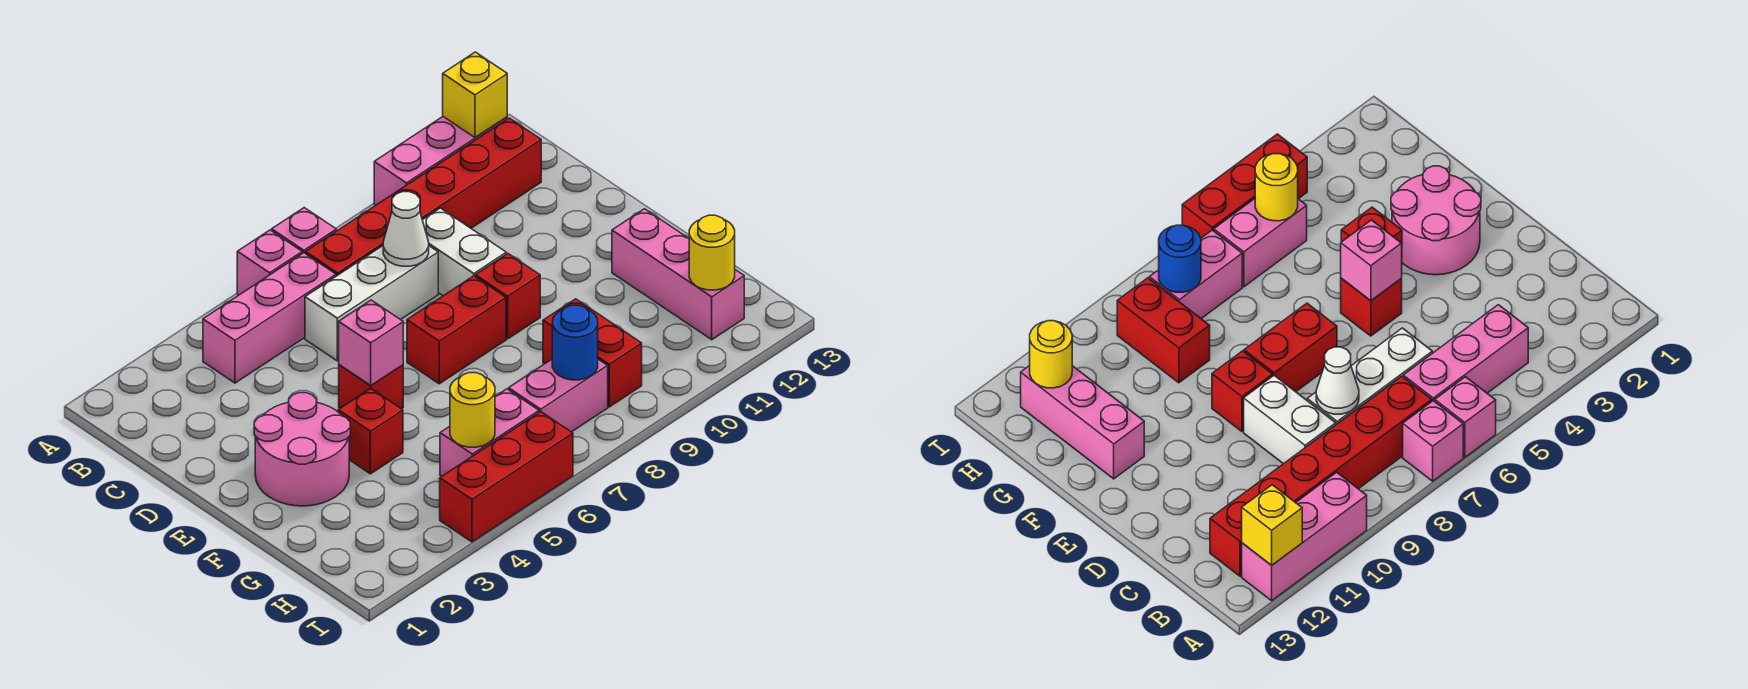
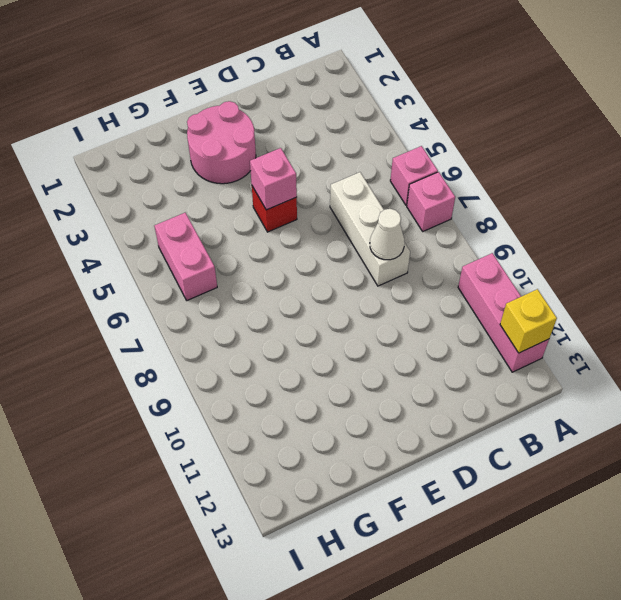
none -> pink 1x3 brick [203,253,336,383]
none -> red 1x6 brick [305,118,541,276]
none -> white 1x2 brick [422,208,506,296]

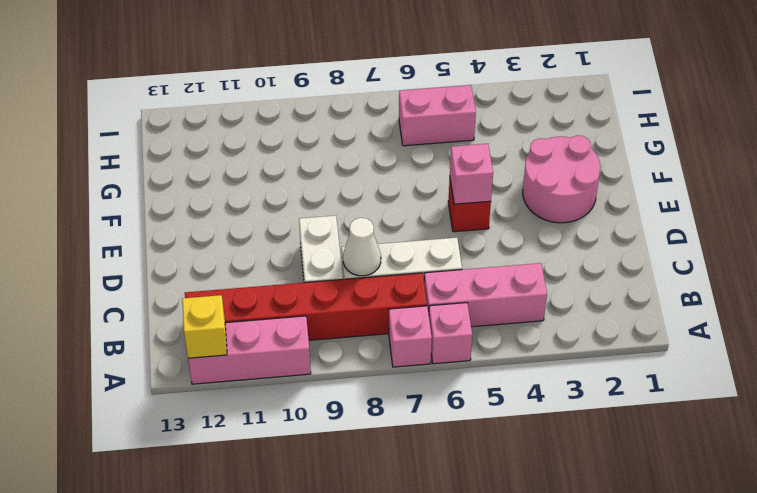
none -> red 1x2 brick [407,276,506,384]
none -> red 1x1 brick [475,254,540,339]
none -> red 1x1 brick [338,388,403,474]

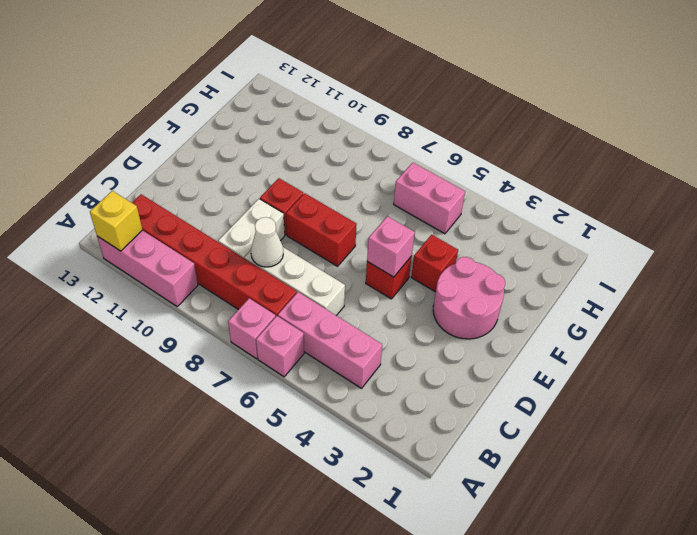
none -> pink 1x3 brick [612,209,744,340]
none -> red 1x2 brick [543,299,642,407]
none -> pink 1x2 brick [509,359,608,432]

